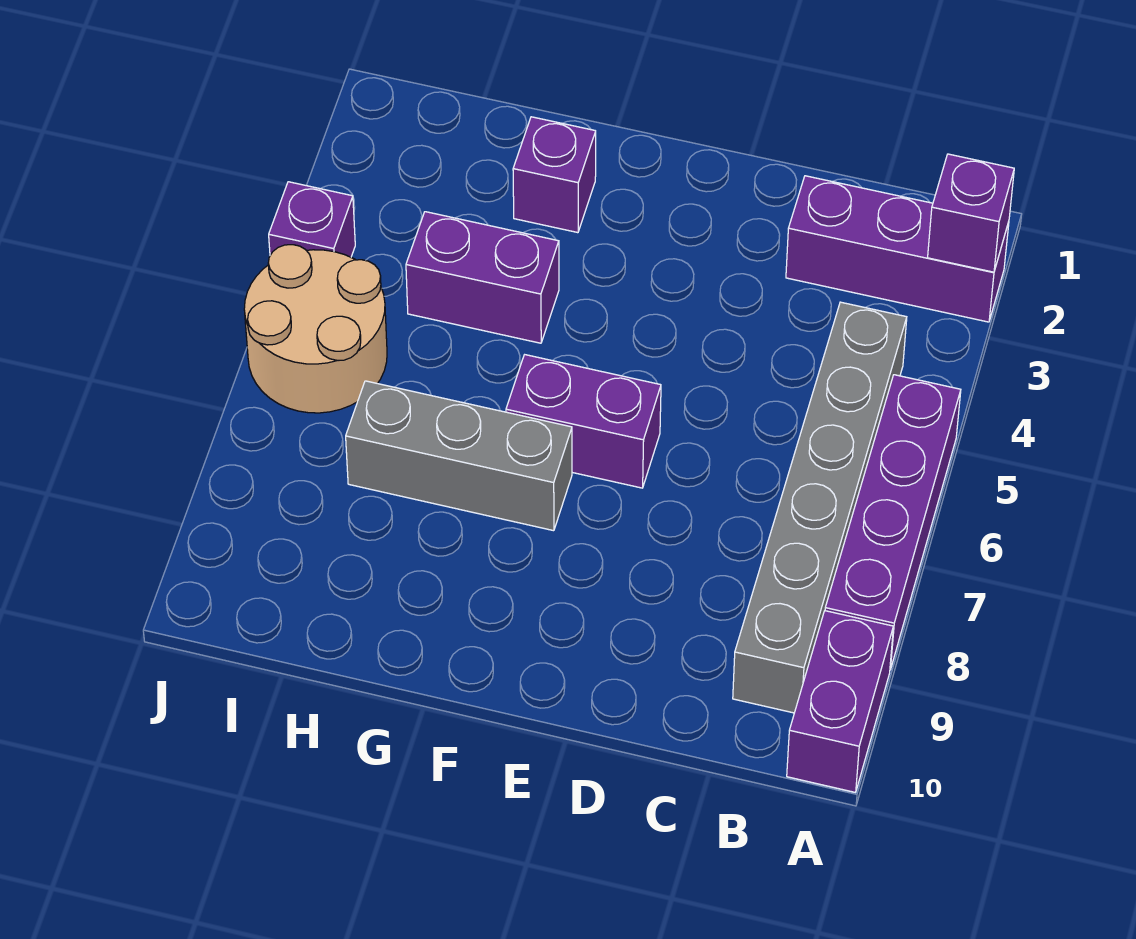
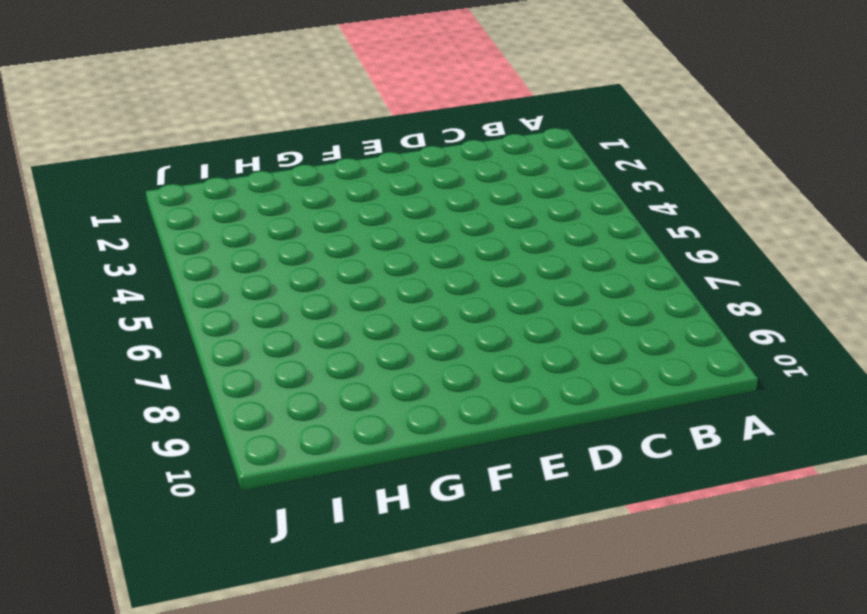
none -> purple 1x3 brick [786,176,1009,322]
none -> purple 1x4 brick [825,375,961,670]

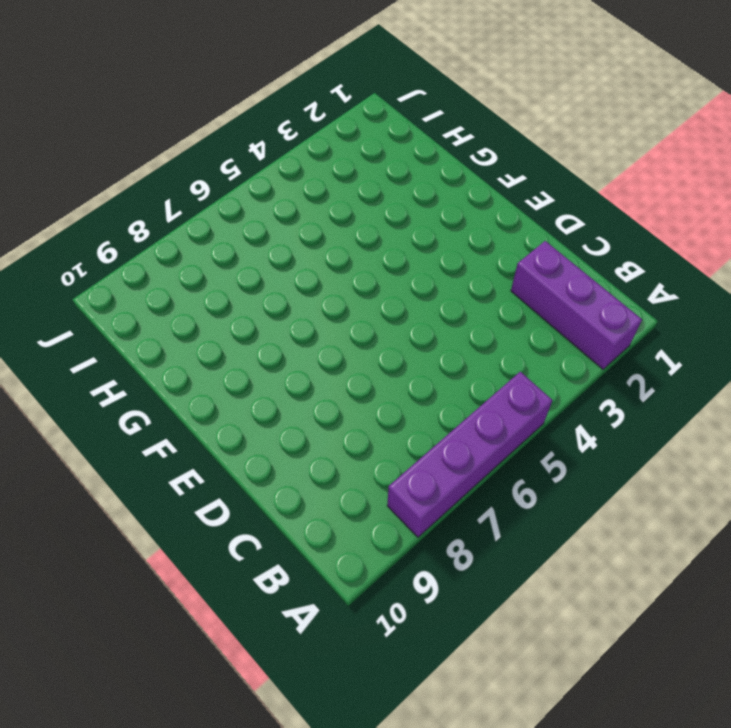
none -> purple 1x2 brick [787,611,893,792]
none -> grey 1x6 brick [733,302,907,713]

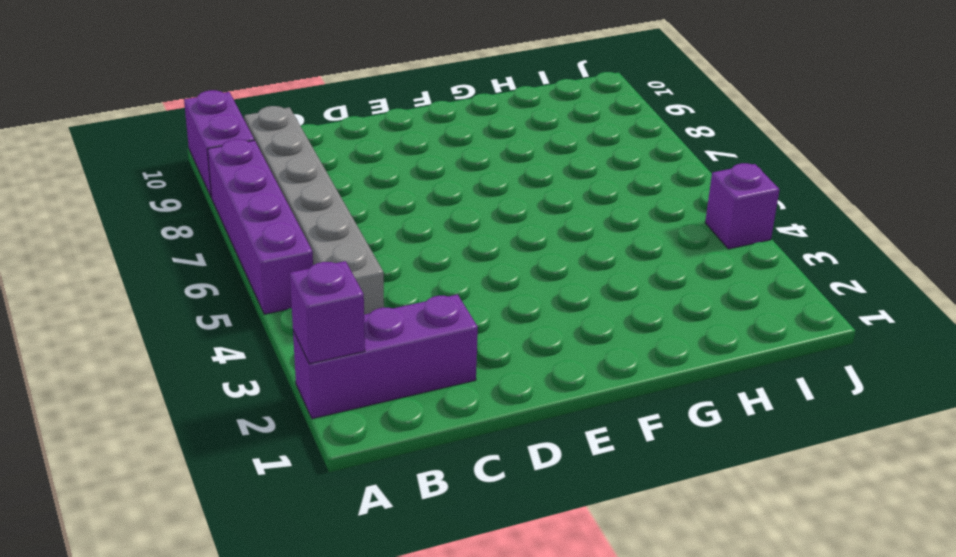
none -> purple 1x2 brick [506,355,661,488]
none -> grey 1x3 brick [346,381,572,531]

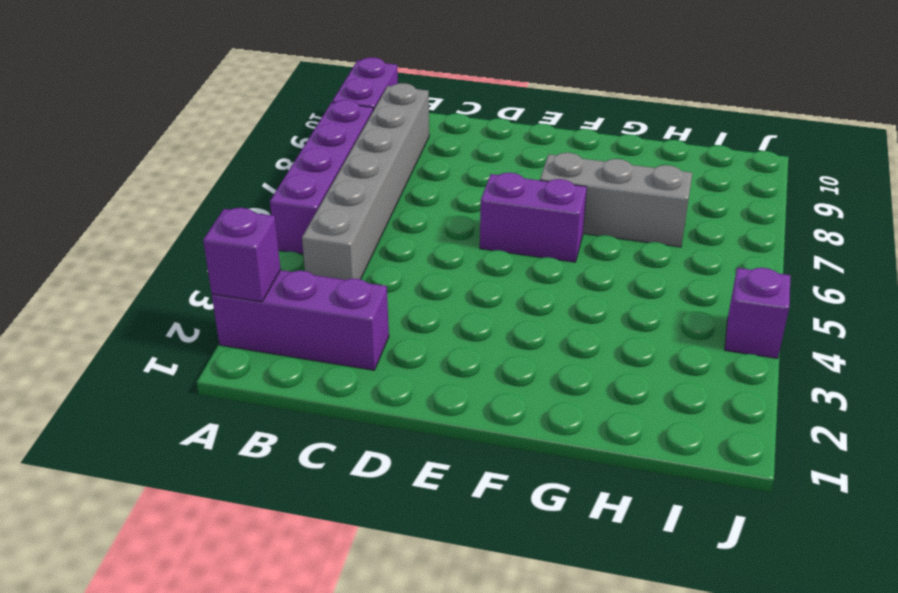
none -> purple 1x1 brick [513,117,596,233]
none -> purple 1x2 brick [406,212,559,343]

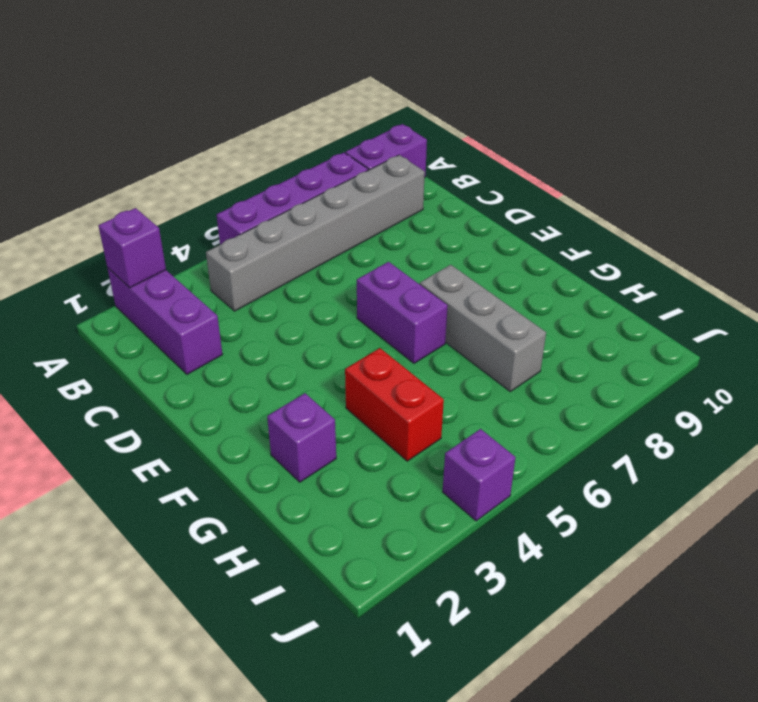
red 1x2 brick [345,348,444,461] -> purple 1x2 brick [406,212,559,343]
none -> tan 2x2 round brick [244,245,387,413]

